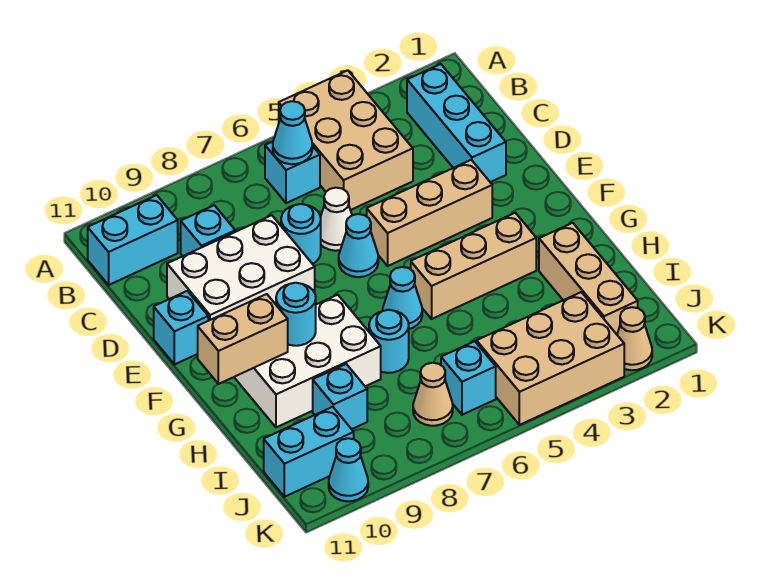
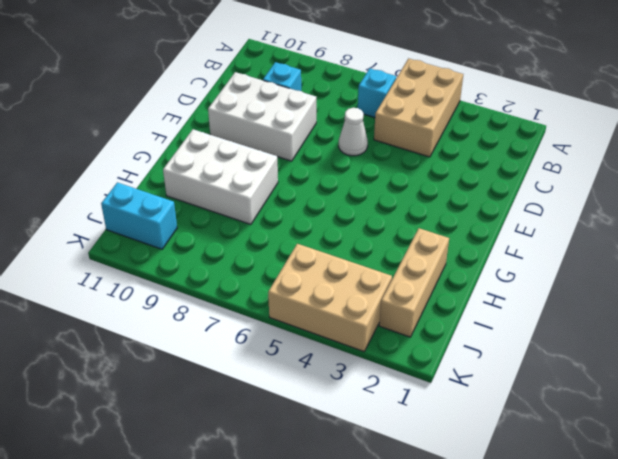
none -> cyan 1x3 brick [407,64,506,182]
none -> cyan 1x2 brick [88,195,178,285]
none -> cyan 1x1 round brick [281,204,321,264]

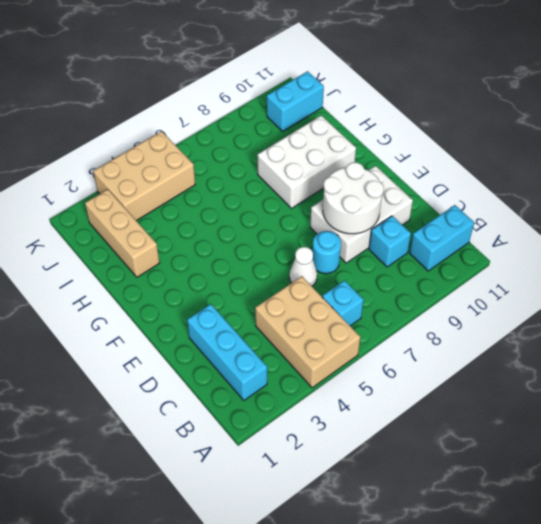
white 2x2 round brick [323,162,384,234] -> none
none -> tan 1x3 brick [367,160,492,266]
none -> cyan 1x1 cone [339,214,378,277]
none -> cyan 1x1 brick [154,291,208,364]

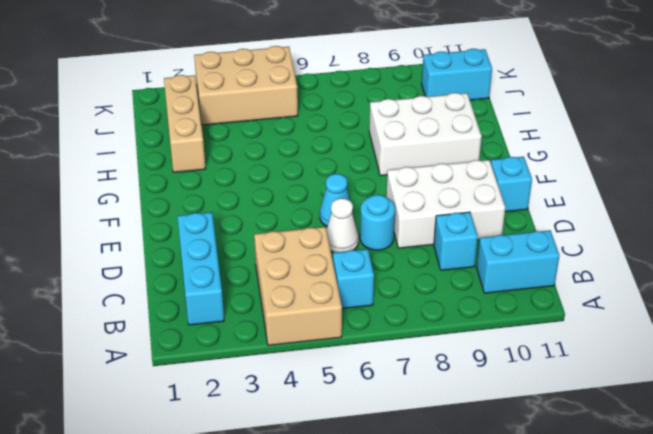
none -> tan 1x3 brick [367,160,492,266]
none -> tan 1x3 brick [411,213,536,319]
none -> cyan 1x1 cone [383,267,422,329]

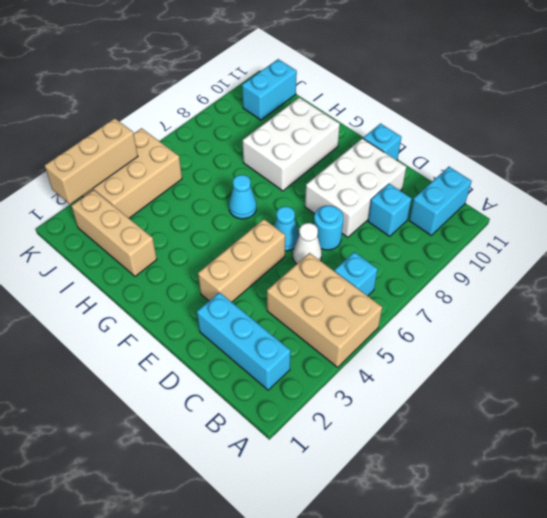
tan 1x3 brick [45,118,138,204] -> tan 1x3 brick moved to [411,213,536,319]
none -> cyan 1x1 round brick [369,310,409,373]
none -> cyan 1x1 brick [313,364,367,429]
none -> cyan 1x1 brick [441,341,496,415]

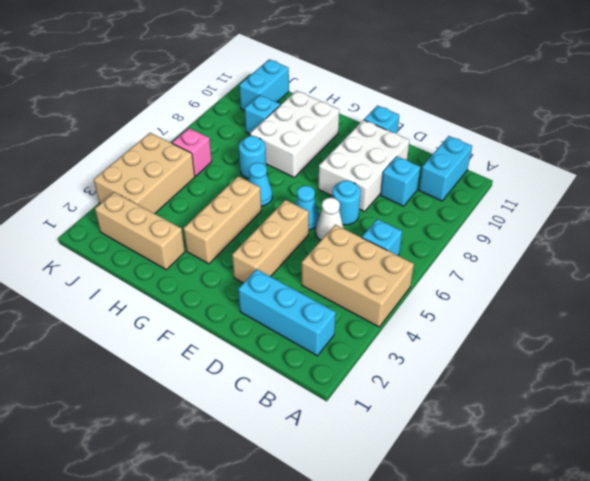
pink 1x1 brick [172,128,212,176] -> cyan 1x1 brick [441,341,496,415]
none -> tan 1x1 cone [413,363,453,426]
none -> tan 1x1 cone [617,307,652,370]
none -> cyan 1x1 cone [329,438,368,501]

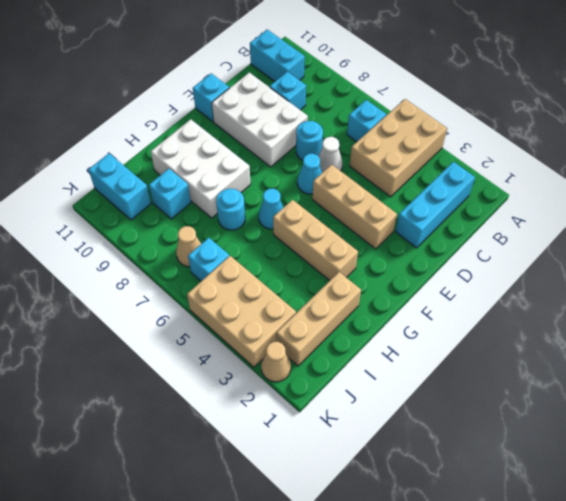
none -> cyan 1x1 cone [329,438,368,501]
none -> cyan 1x1 cone [273,101,312,164]
none -> cyan 1x1 round brick [276,283,316,346]

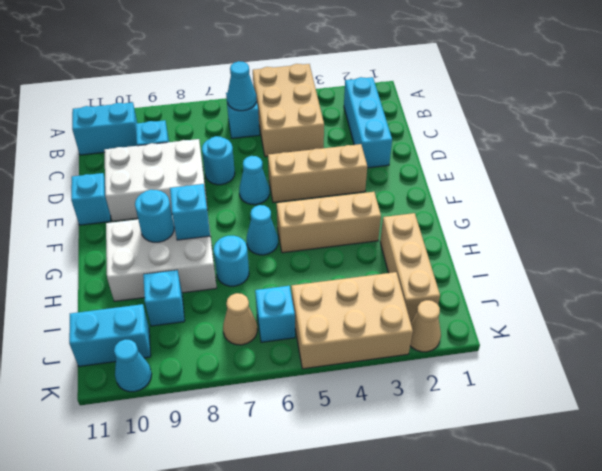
cyan 1x1 brick [170,184,210,240] -> none
none -> white 1x1 cone [320,188,352,251]
none -> tan 1x2 brick [198,294,288,384]

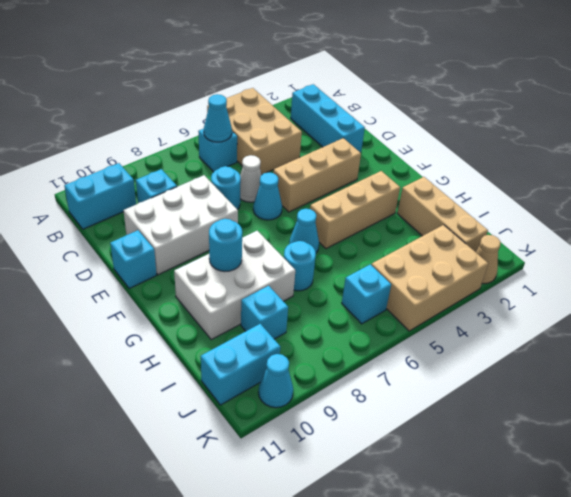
none -> tan 1x1 cone [413,363,453,426]
none -> tan 1x2 brick [198,294,288,384]

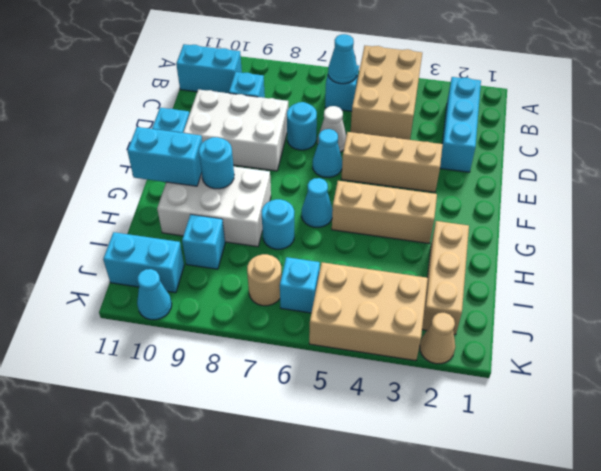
cyan 1x2 brick [127,127,202,186] -> tan 1x2 brick [198,294,288,384]
tan 1x1 round brick [247,254,282,306] -> tan 1x1 cone [413,363,453,426]

